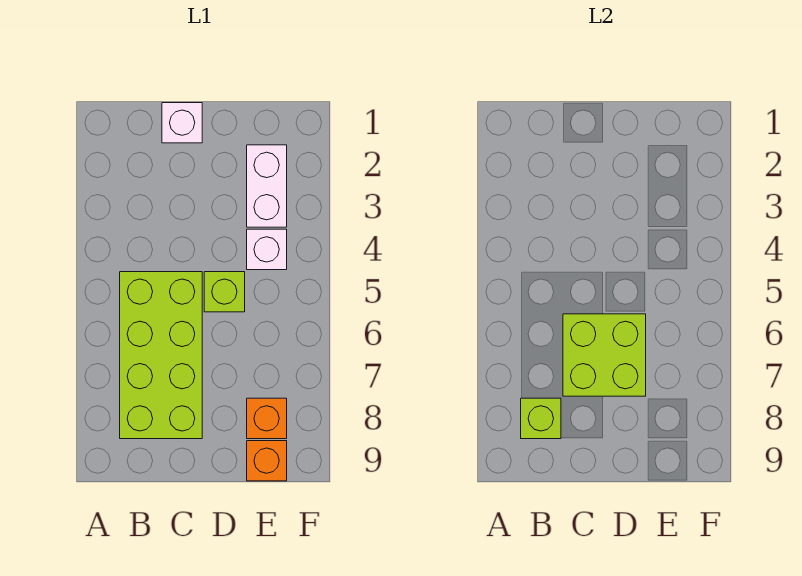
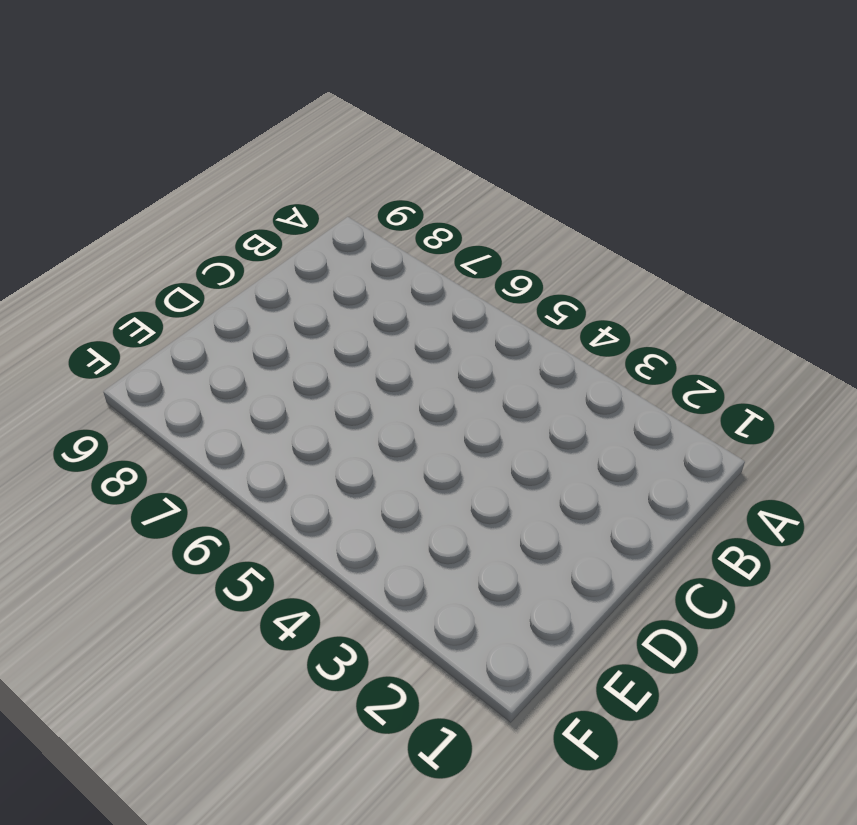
none -> lime 2x4 brick [120,272,202,439]
none -> white 1x1 brick [162,103,202,143]

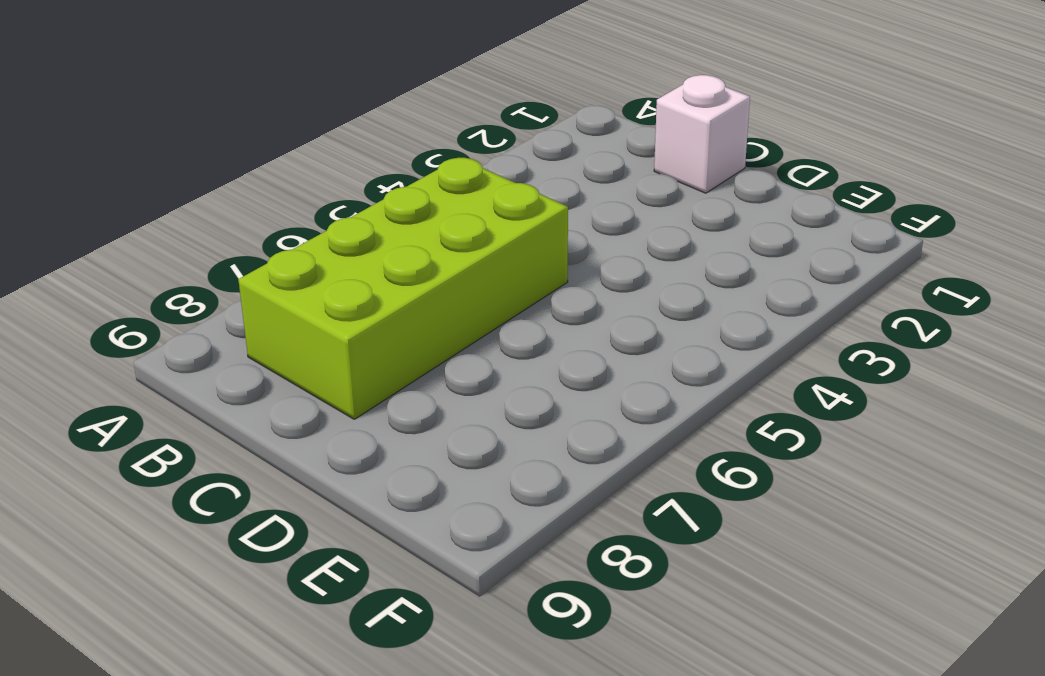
none -> lime 1x1 brick [204,272,245,312]
none -> white 1x2 brick [247,145,287,227]

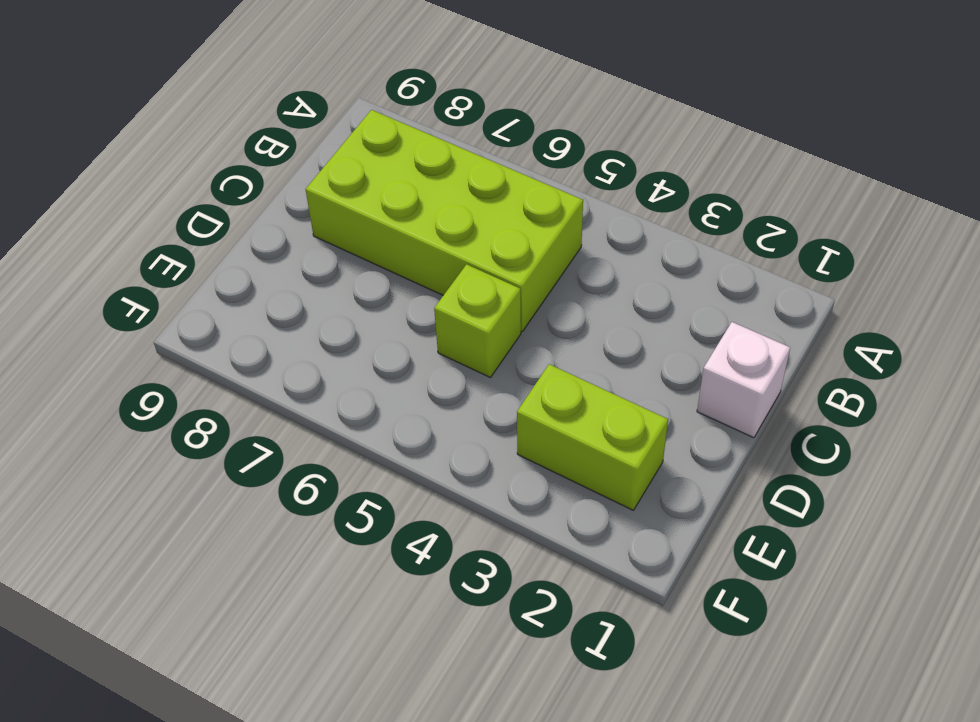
lime 1x2 brick [517,364,668,510] -> white 1x2 brick [247,145,287,227]
none -> white 1x1 brick [247,229,287,270]
none -> orange 1x1 brick [247,398,287,439]

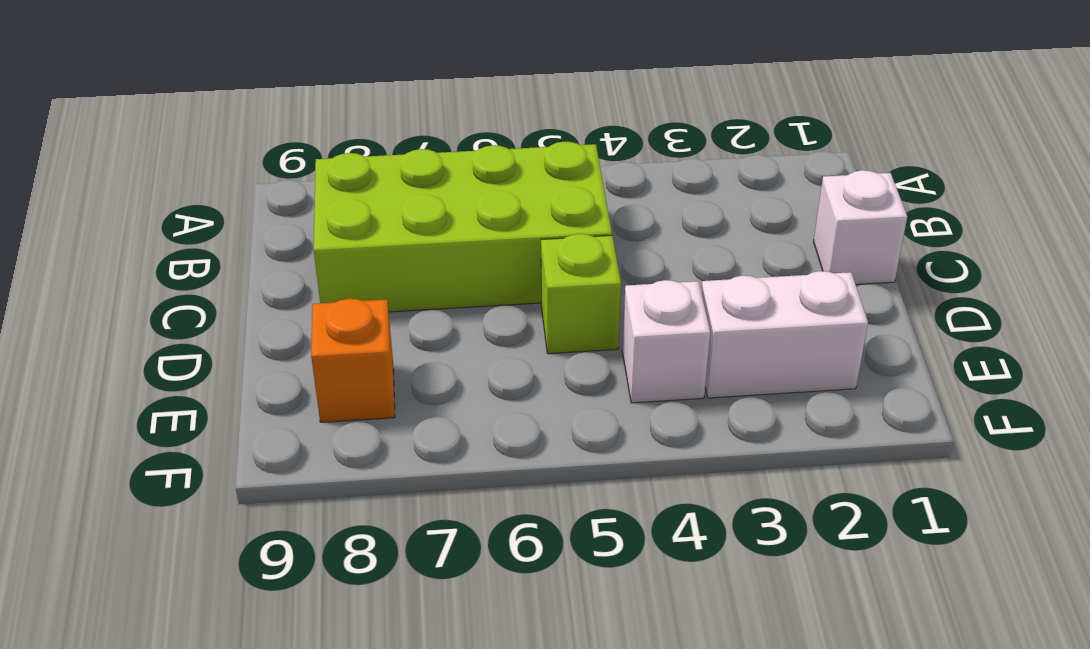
none -> orange 1x1 brick [247,441,287,481]
none -> lime 1x1 brick [521,398,561,439]

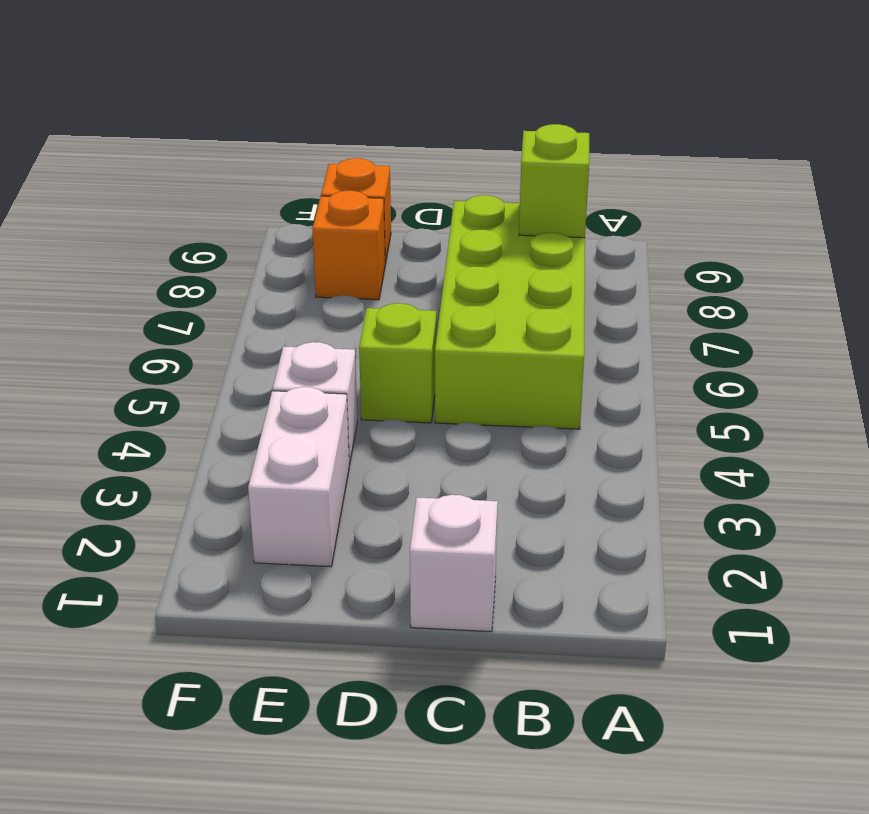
none -> lime 2x2 brick [563,314,646,396]

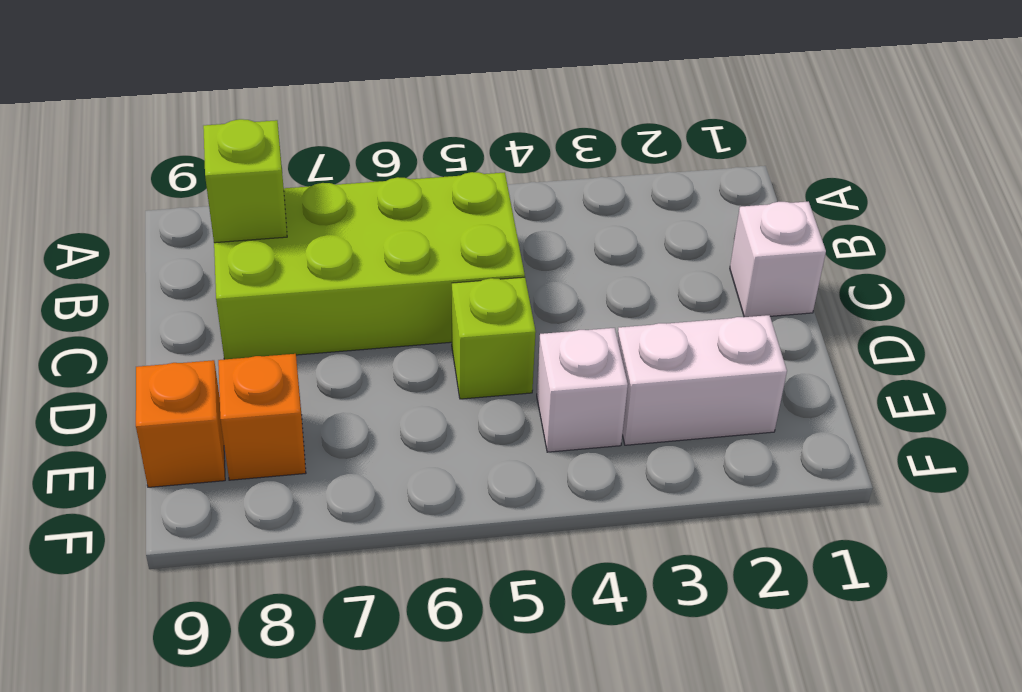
none -> lime 2x2 brick [563,314,646,396]

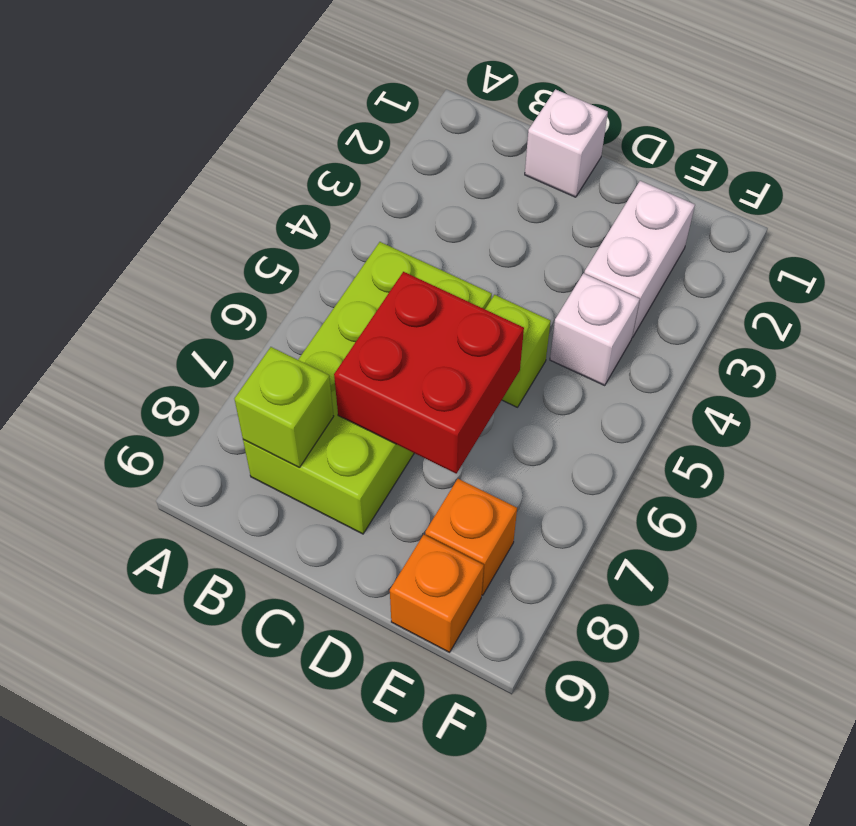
red 2x2 brick [334,272,524,473] -> lime 2x2 brick [563,314,646,396]

